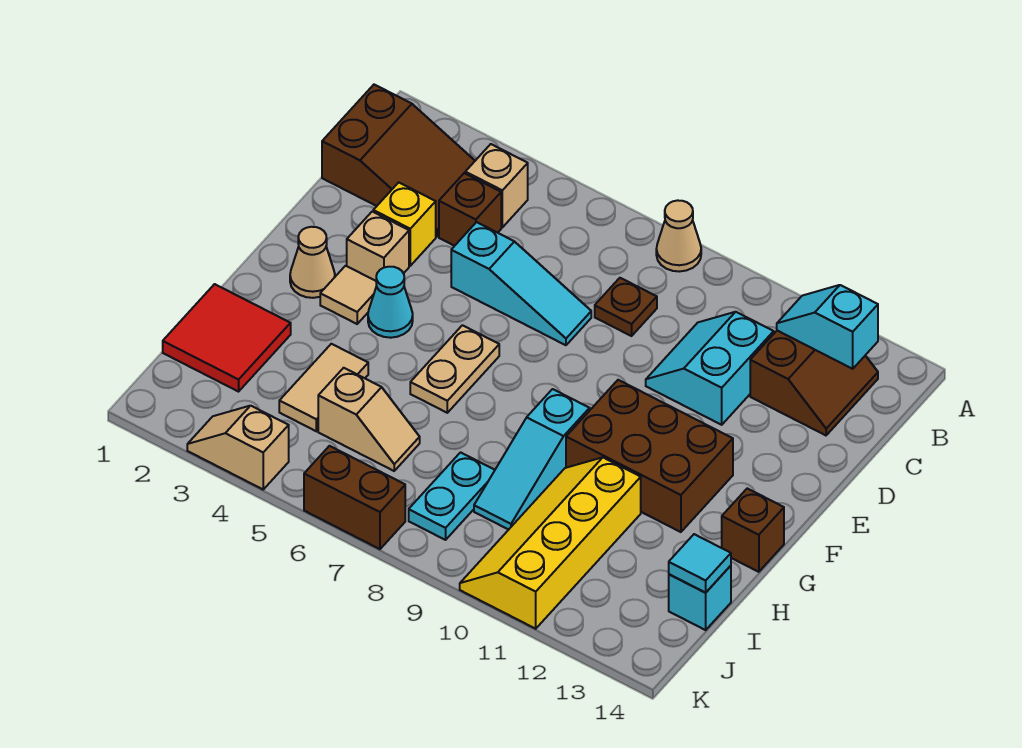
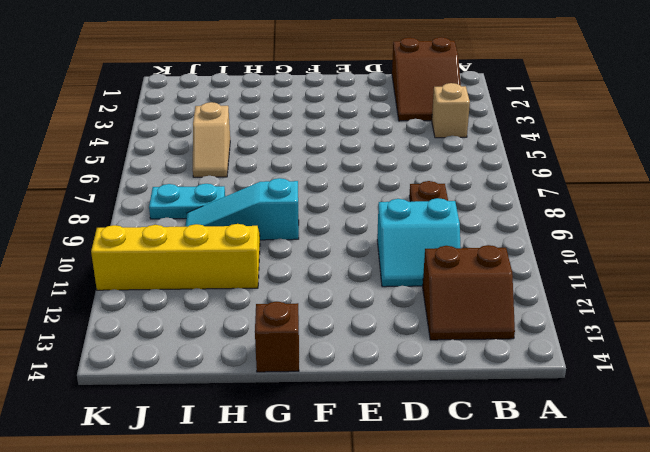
cyan 2x2 slope [377,198,461,287] -> cyan 2x2 slope turned to [646,312,774,425]
none -> tan 1x1 cone [656,200,701,272]
none -> brown 1x1 brick [439,173,501,246]
none -> yellow 1x1 brick [373,182,436,266]

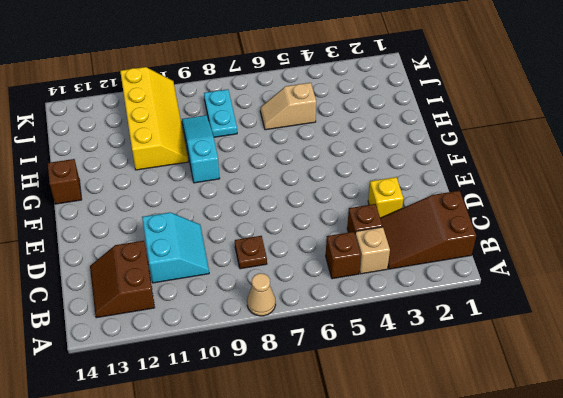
brown 1x1 brick [326,232,361,279] -> none
none -> cyan 1x3 slope [451,222,591,345]
none -> tan 1x1 brick [347,212,409,281]
none -> tan 1x1 cone [290,227,335,298]

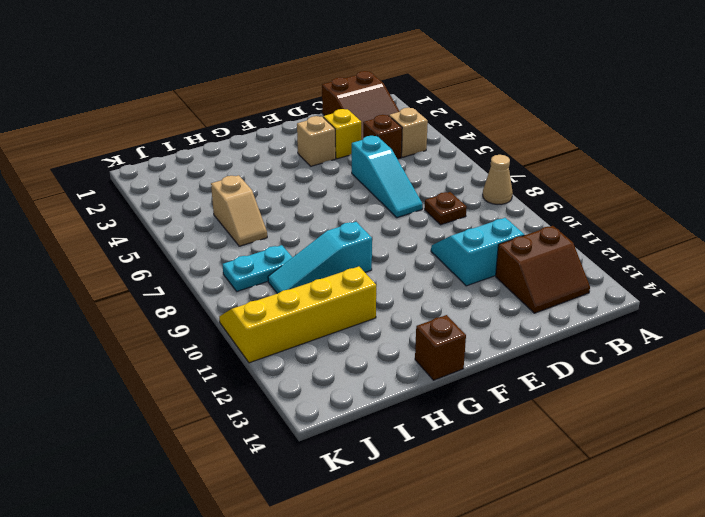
none -> tan 1x1 cone [290,227,335,298]
none -> tan 1x1 tile [320,266,377,324]
none -> cyan 1x1 cone [368,267,413,338]

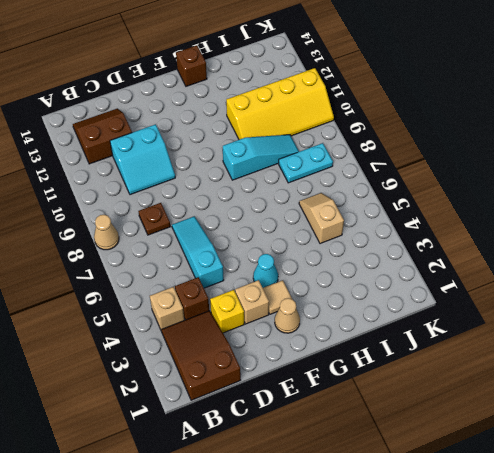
none -> tan 1x2 plate [410,325,499,413]
none -> brown 2x3 brick [566,380,733,532]
none -> red 2x2 tile [163,284,291,392]

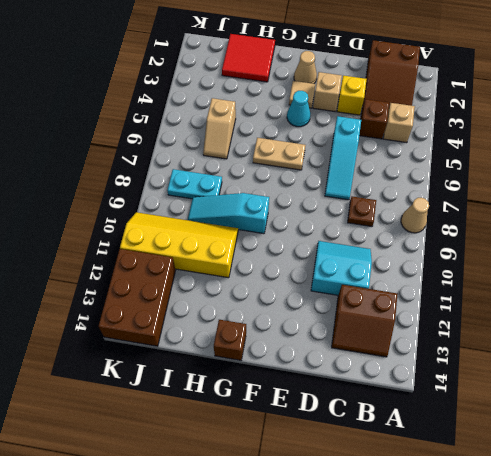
brown 2x3 brick [98,249,176,346] -> brown 2x3 brick moved to [566,380,733,532]
none -> tan 1x2 tile [279,344,368,431]
none -> cyan 1x1 brick [669,566,731,630]
none -> tan 1x2 slope [187,406,289,489]

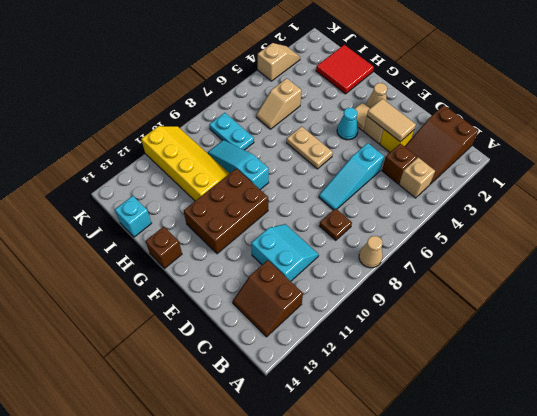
tan 1x2 tile [367,99,416,142] -> tan 1x2 tile moved to [279,344,368,431]
none -> brown 1x2 brick [304,446,405,549]
none -> cyan 1x2 slope [777,285,878,369]
none -> cyan 1x1 tile [669,534,731,593]

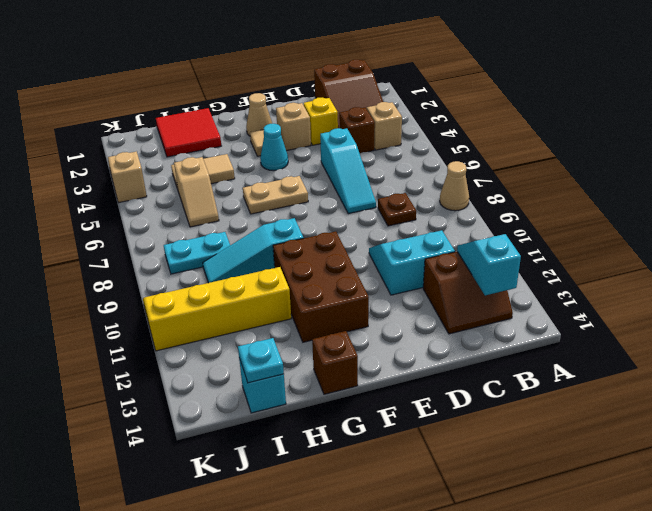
cyan 1x1 plate [238,338,284,383] -> cyan 1x1 tile [669,534,731,593]
none -> brown 1x2 brick [304,446,405,549]

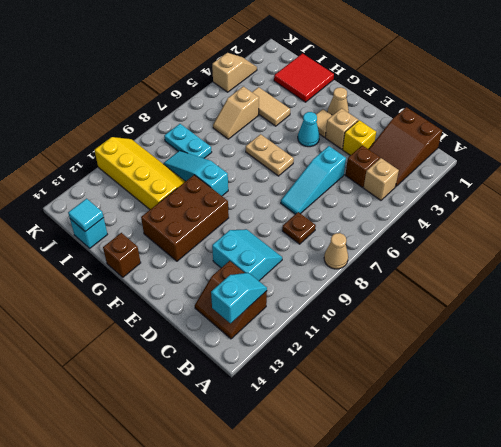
none -> brown 1x2 brick [304,446,405,549]

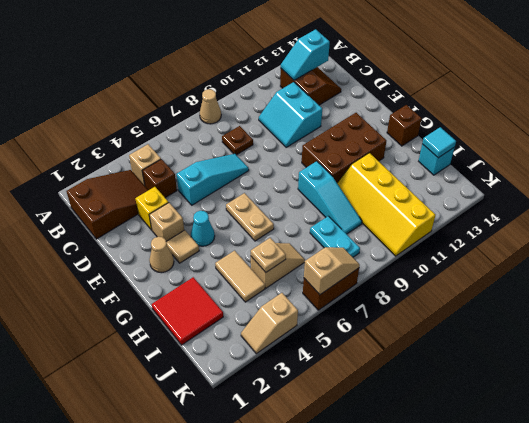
tan 1x1 plate [251,238,286,272] -> none
tan 1x2 slope [304,247,360,295] -> none

